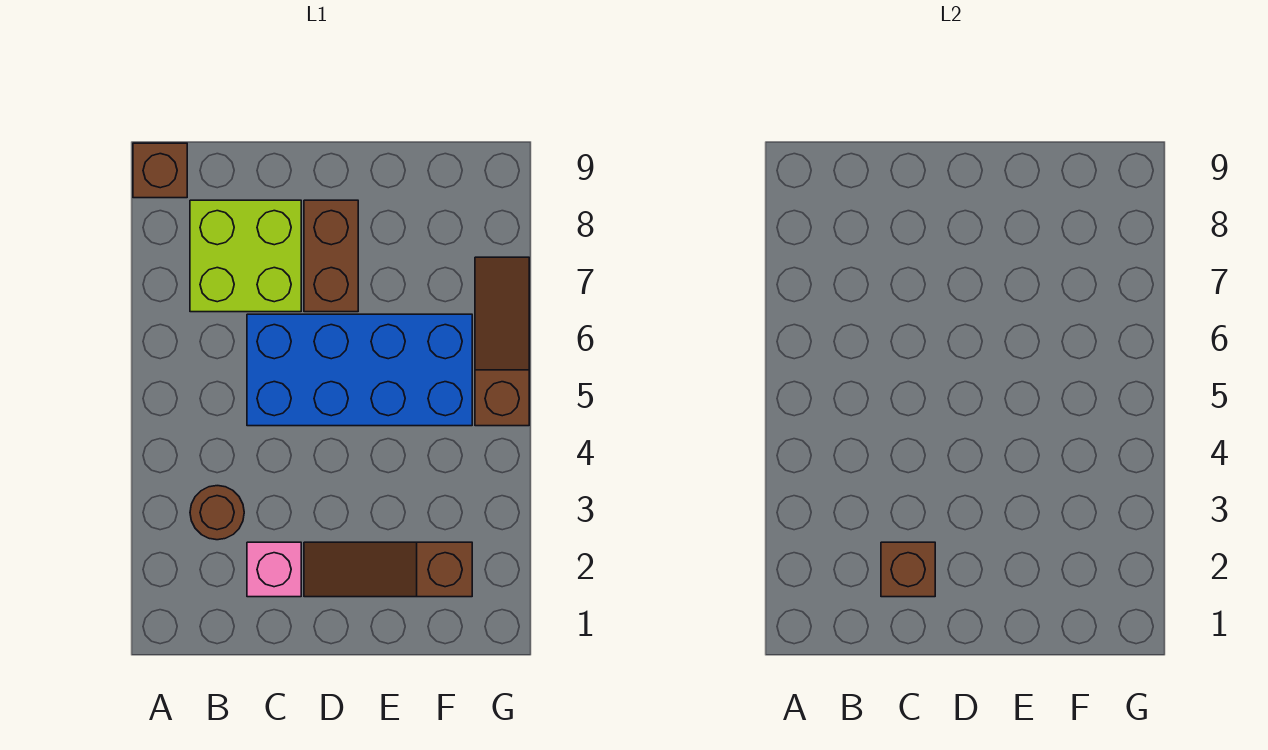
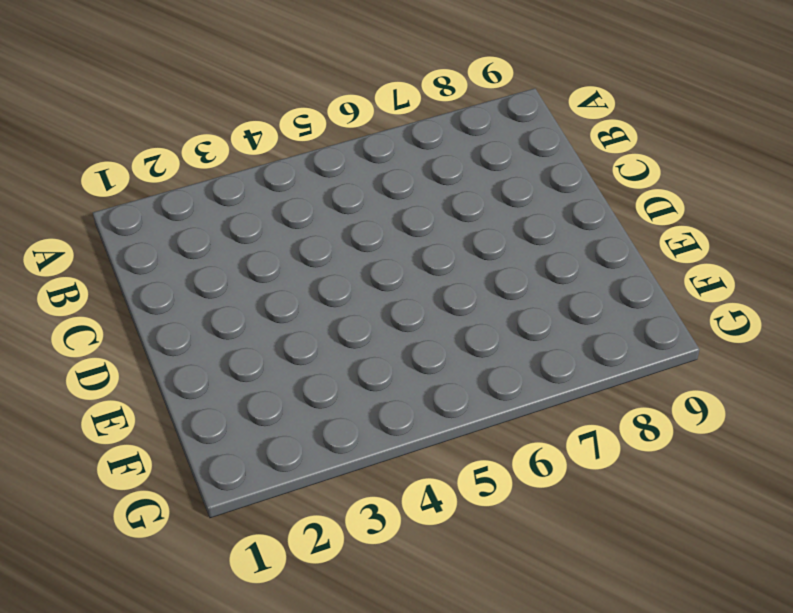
none -> brown 1x1 brick [133,143,187,198]
none -> brown 1x1 round brick [190,486,244,540]

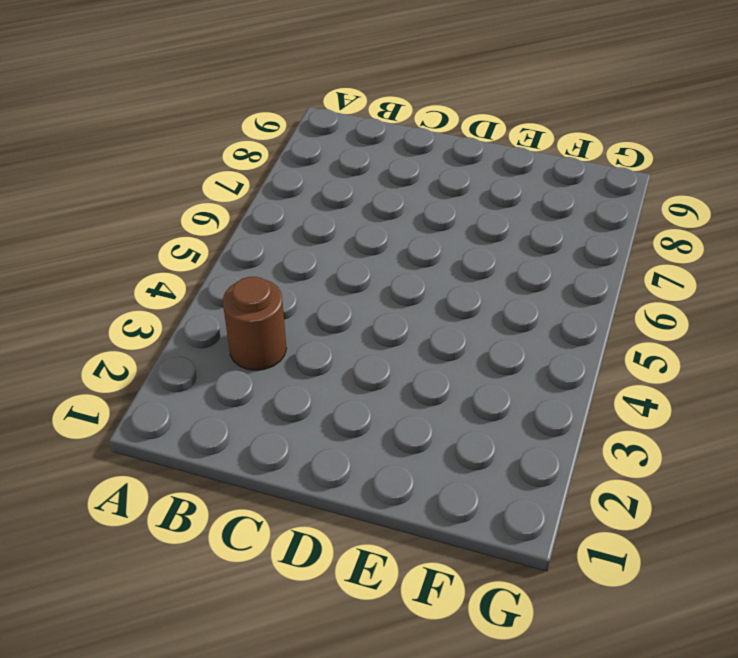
none -> brown 1x1 brick [133,143,187,198]
none -> lime 2x2 brick [190,200,301,312]

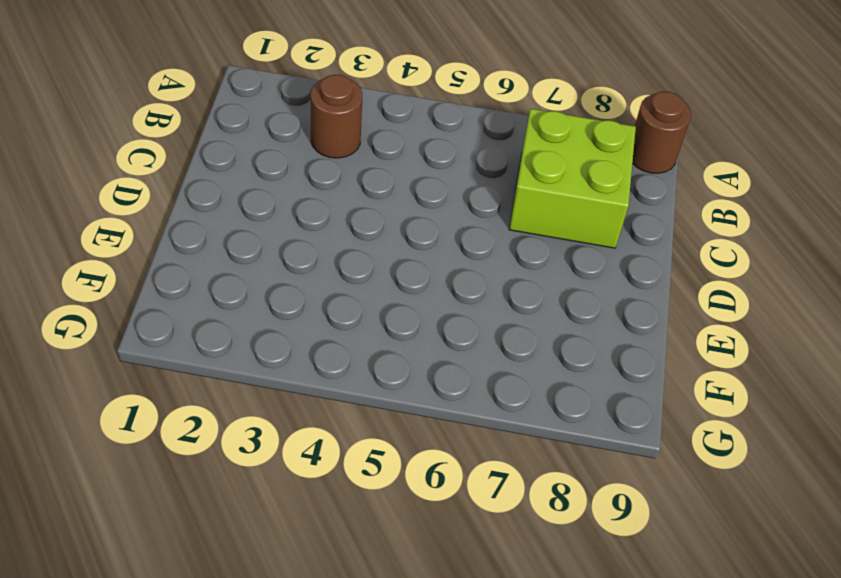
brown 1x1 round brick [632,92,691,173] -> brown 1x1 brick [133,143,187,198]
none -> pink 1x1 brick [247,542,301,597]
none -> blue 2x4 brick [247,314,472,426]

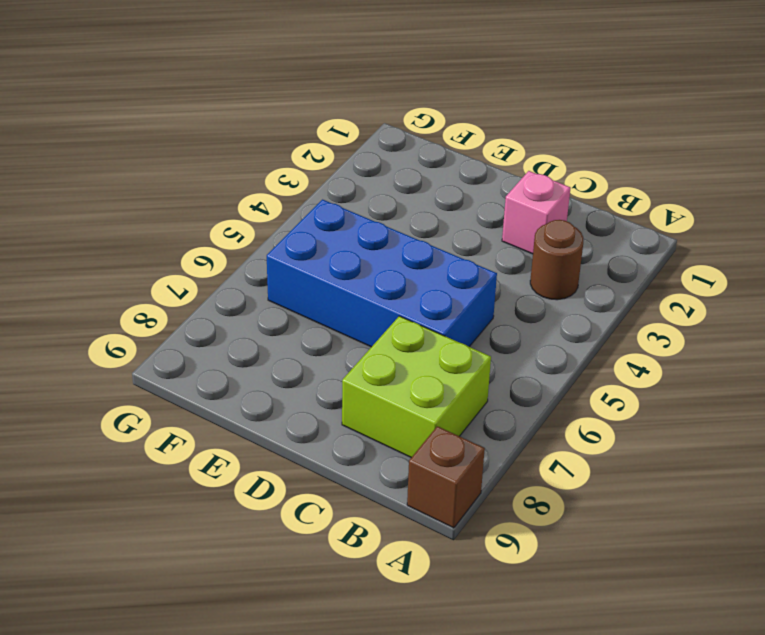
none -> brown 1x3 slope [304,542,472,597]
none -> brown 1x2 brick [304,200,358,312]

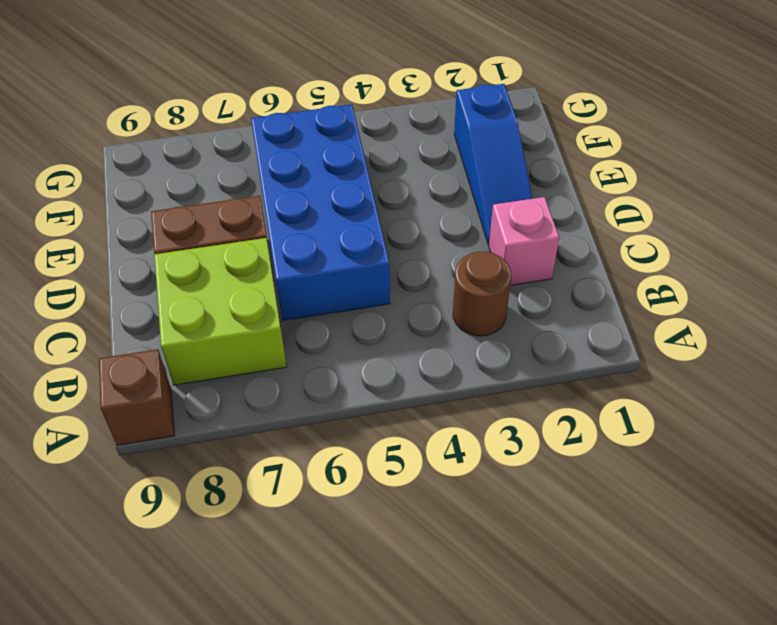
blue 1x3 slope [454,84,533,245] -> brown 1x3 slope [304,542,472,597]
none -> brown 1x3 slope [475,257,529,426]
none -> brown 1x1 brick [881,542,935,597]

